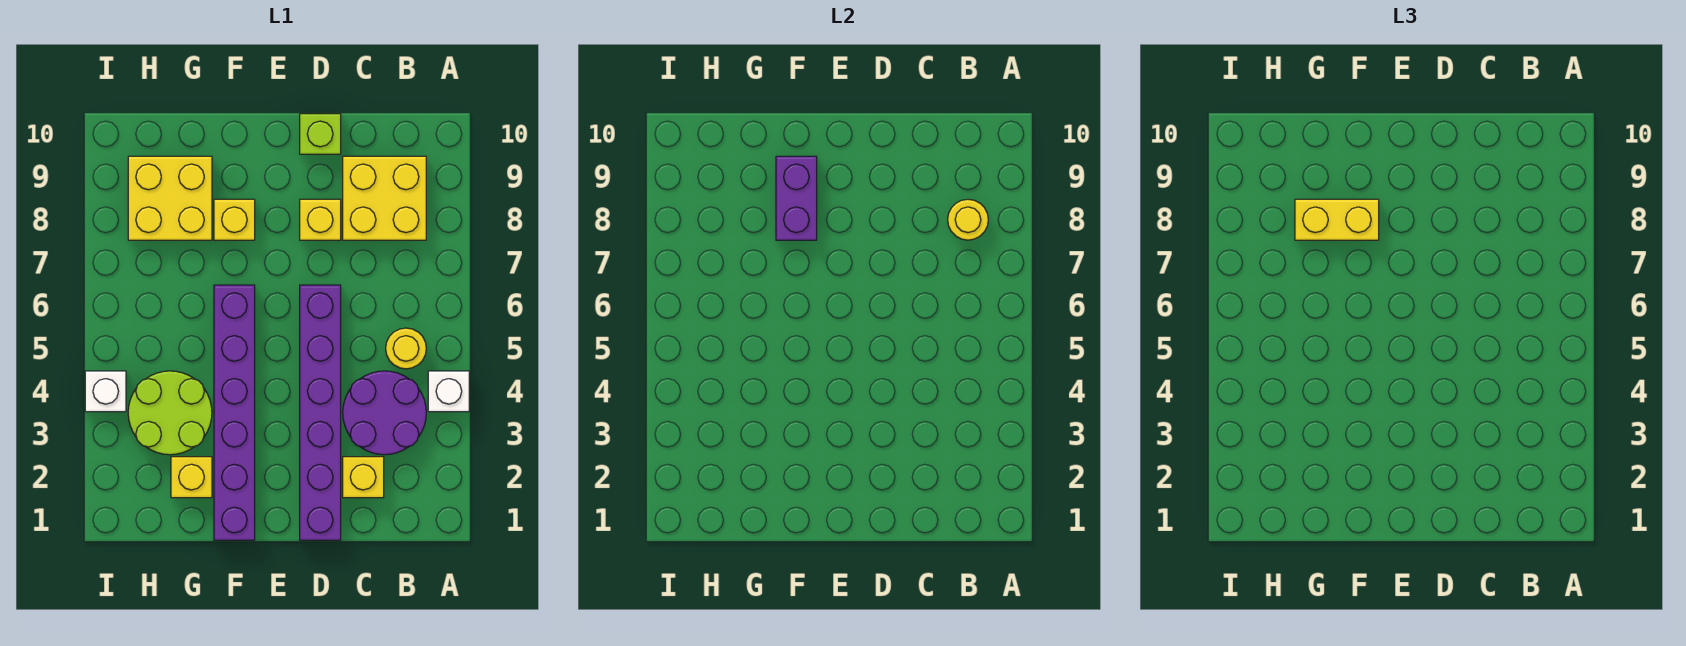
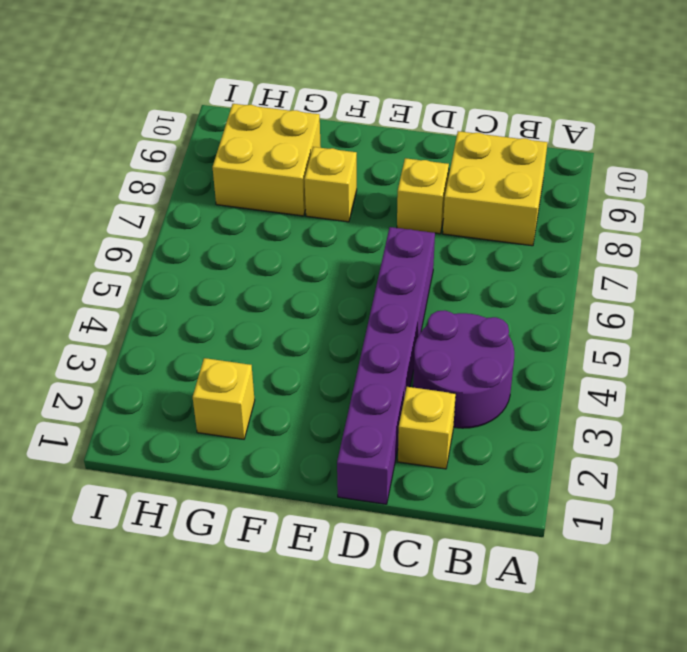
none -> white 1x1 brick [428,371,469,412]
none -> yellow 1x1 round brick [386,328,426,369]
none -> lime 1x1 brick [300,114,341,154]

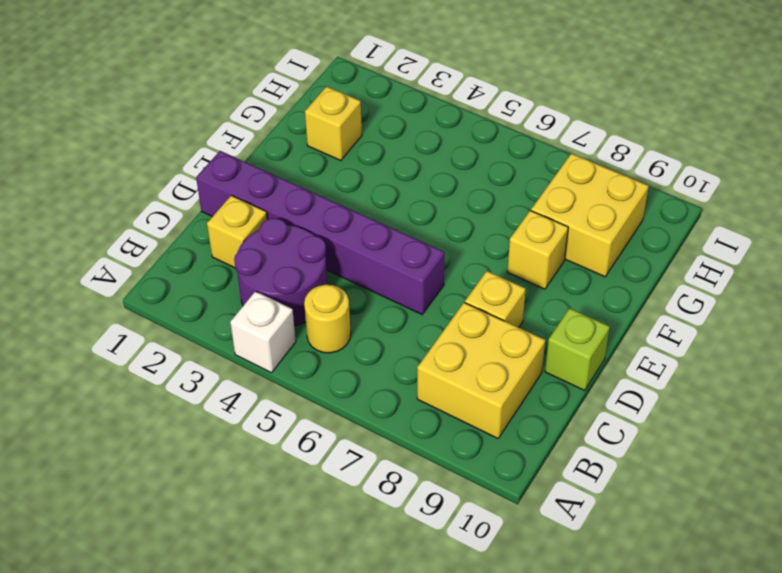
none -> purple 1x6 brick [214,285,255,540]
none -> lime 2x2 round brick [128,371,212,455]
none -> white 1x1 brick [85,371,126,412]

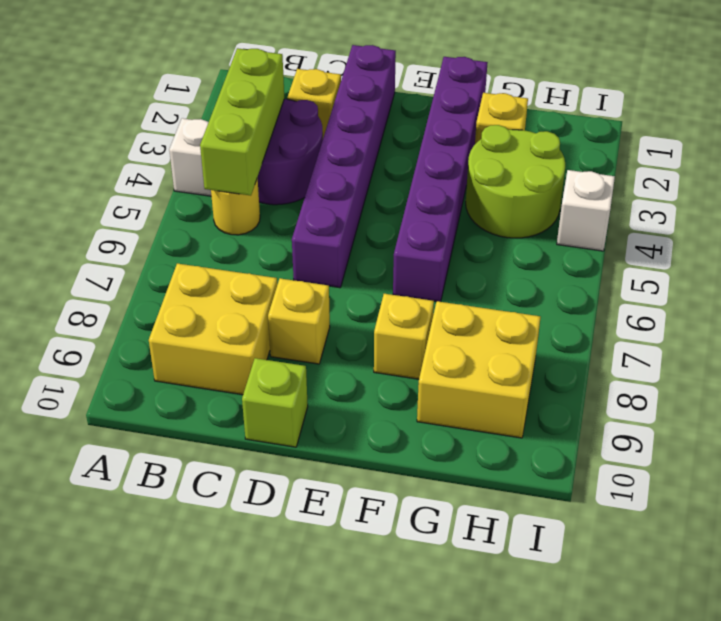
lime 1x3 brick [200,48,284,196] -> none
none -> yellow 1x1 round brick [948,199,988,240]
none -> purple 1x2 brick [776,156,817,240]
none -> yellow 1x2 brick [1295,199,1379,240]

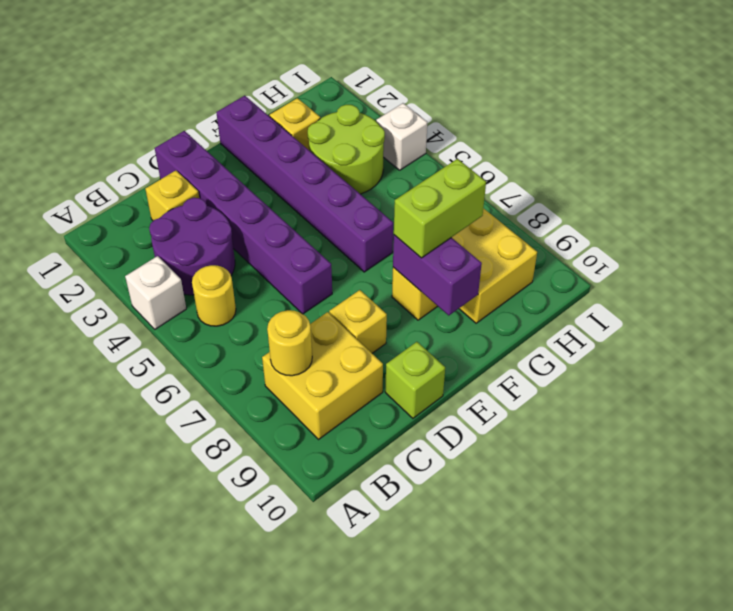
lime 1x2 brick [394,159,486,258] -> yellow 1x2 brick [1295,199,1379,240]

